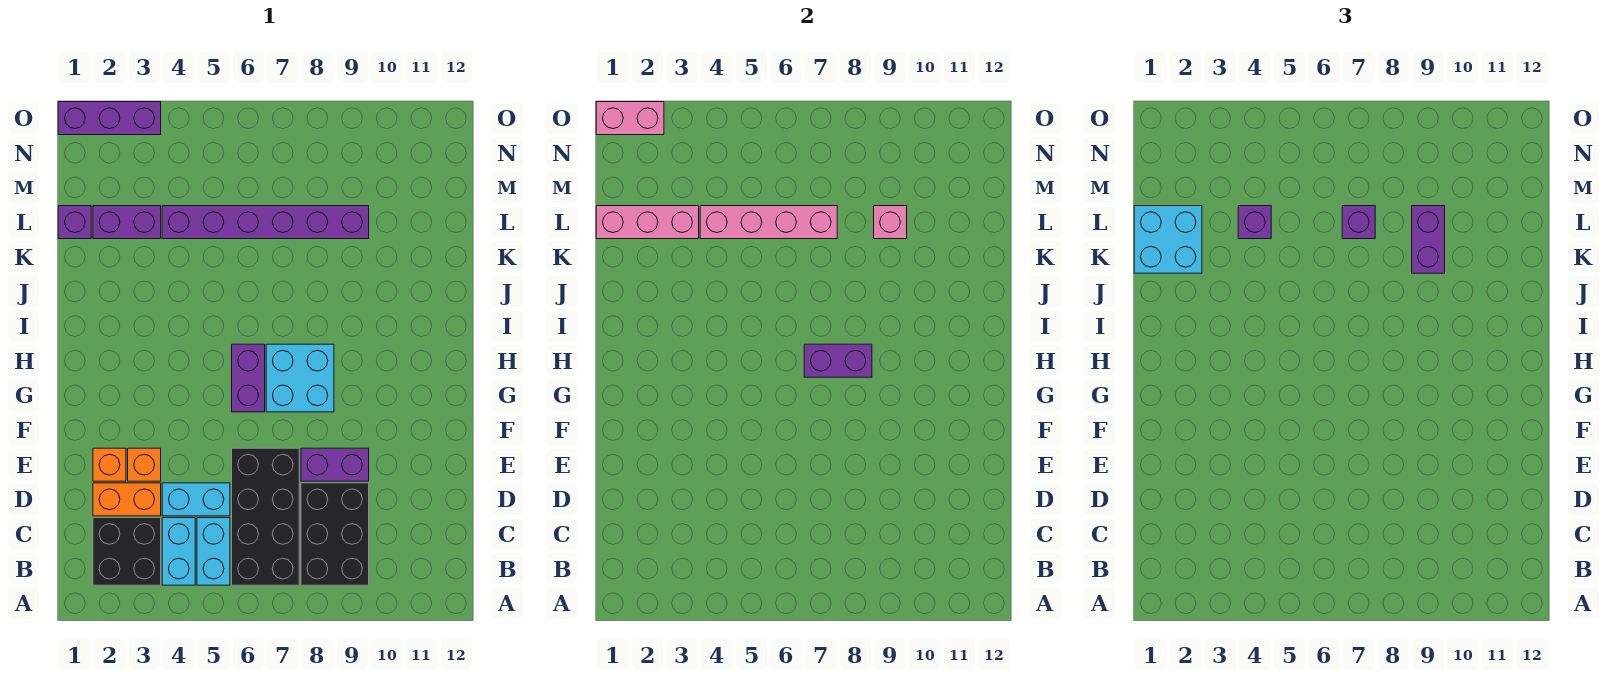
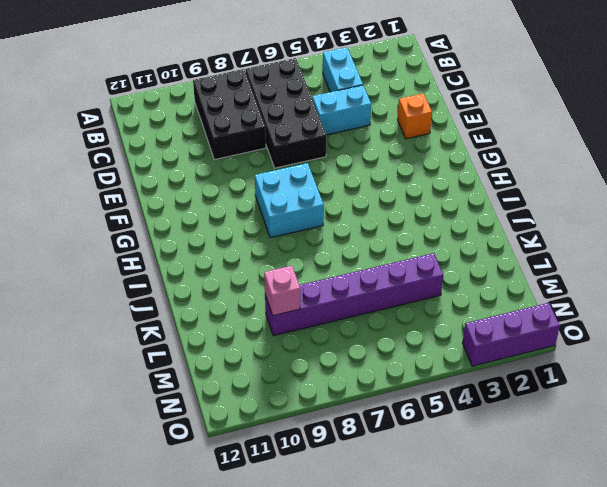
none -> black 2x2 brick [93,518,161,585]
none -> cyan 1x2 brick [197,518,230,585]
none -> orange 1x2 brick [93,483,161,516]

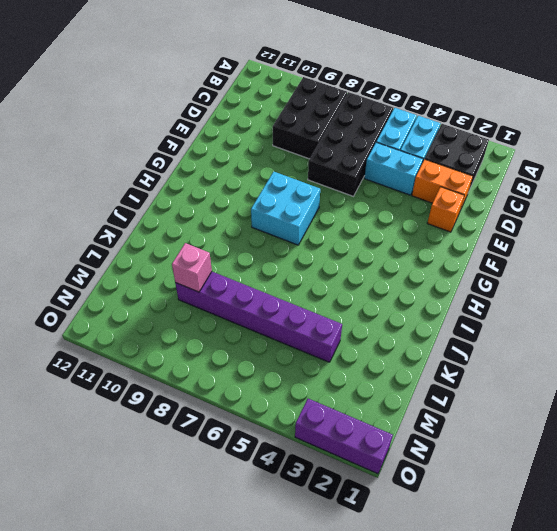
none -> orange 1x1 brick [128,448,161,481]
none -> purple 1x2 brick [301,448,369,481]
none -> purple 1x2 brick [232,344,265,412]

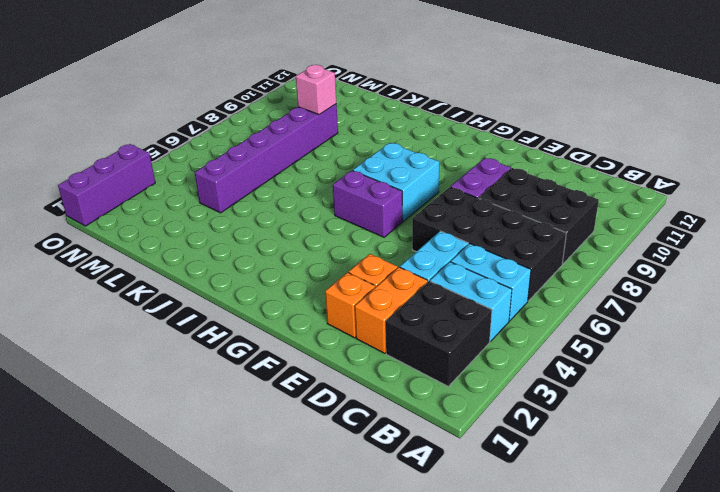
none -> purple 1x1 brick [58,206,91,239]
none -> purple 1x2 brick [93,206,161,239]
none -> purple 1x2 brick [804,344,872,377]

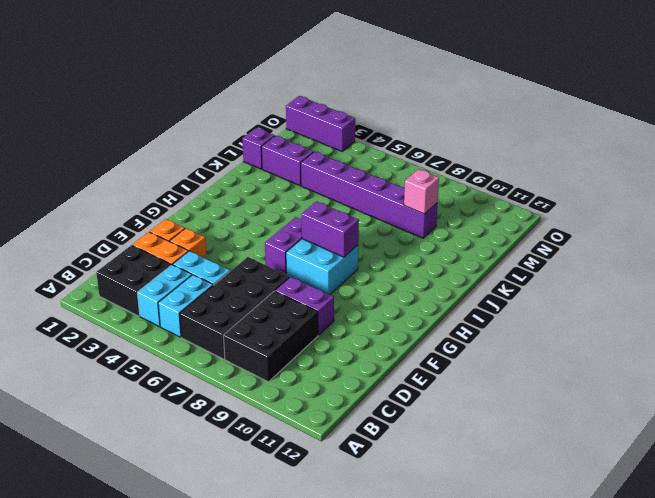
none -> pink 1x3 brick [596,206,699,239]
none -> pink 1x4 brick [700,206,837,239]
none -> pink 1x2 brick [596,102,664,135]

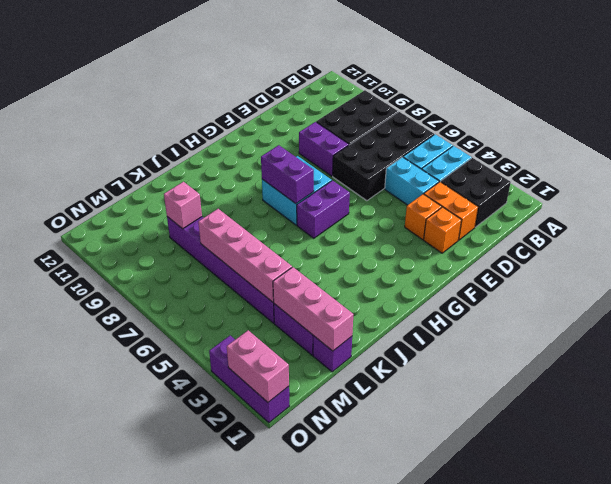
none -> cyan 2x2 brick [1134,206,1202,273]
none -> purple 1x2 brick [1412,206,1445,273]
none -> purple 1x1 brick [1238,206,1271,239]

